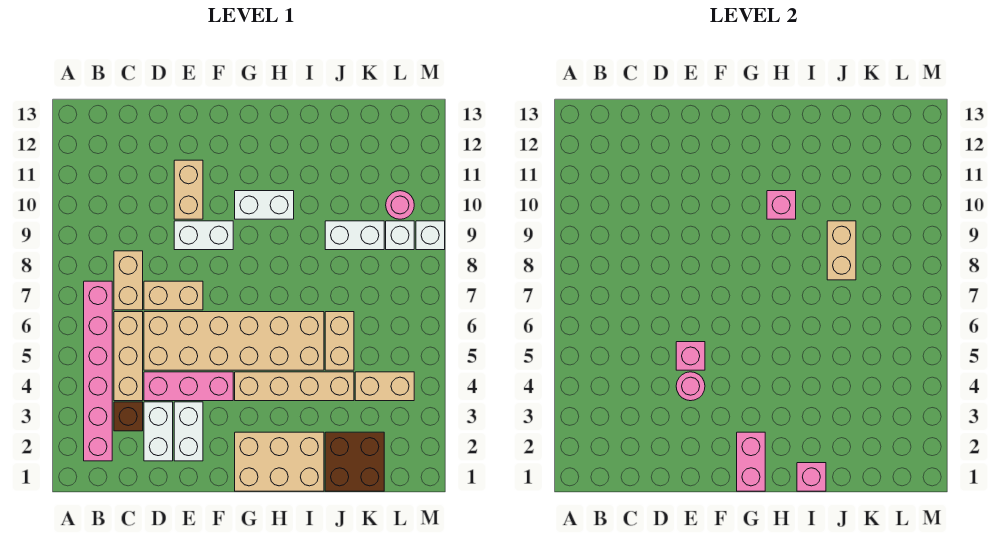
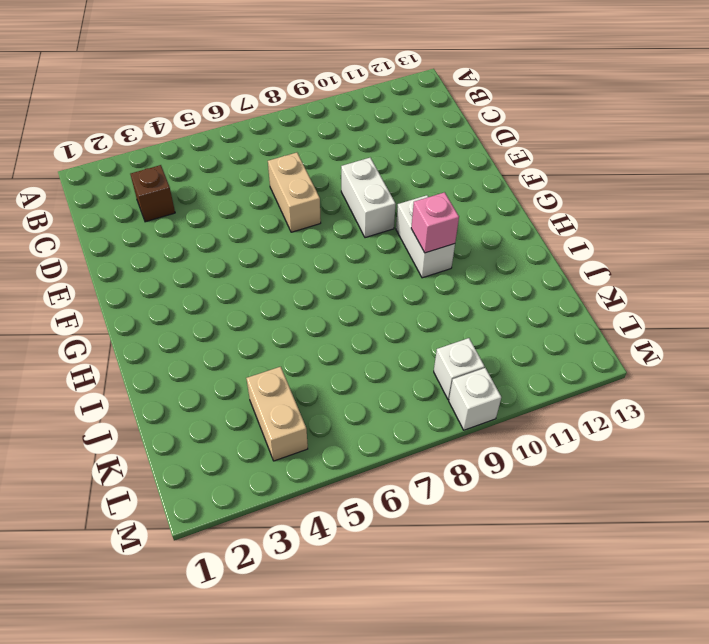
none -> pink 1x6 brick [84,281,112,461]
none -> tan 1x3 brick [114,312,143,401]
none -> tan 1x2 brick [114,251,143,310]

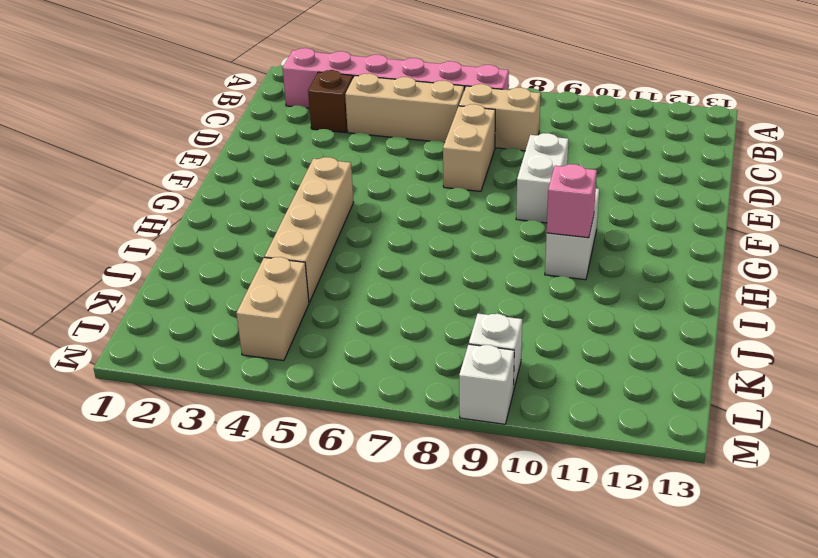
none -> white 1x2 brick [144,402,173,461]
none -> pink 1x3 brick [144,372,233,401]
none -> tan 2x6 brick [144,312,324,370]

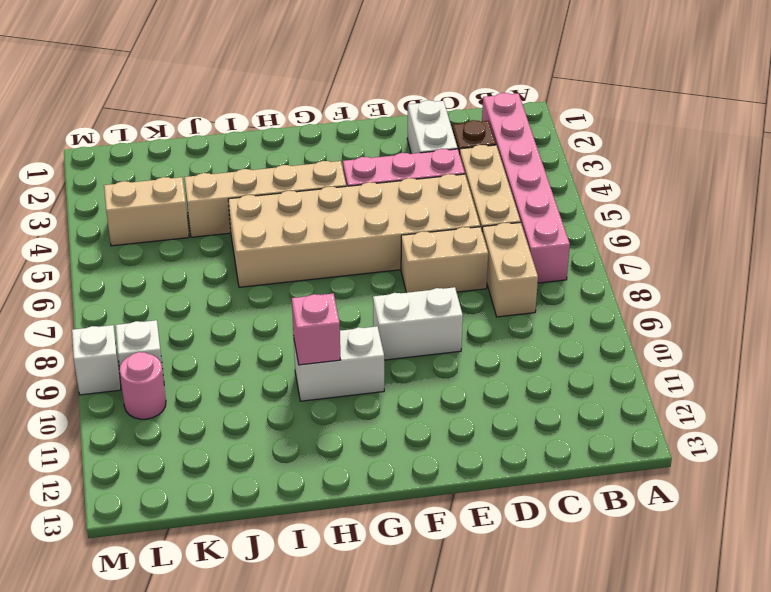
none -> white 1x2 brick [174,402,203,461]
none -> tan 1x2 brick [174,160,203,219]
none -> tan 2x3 brick [235,432,324,491]

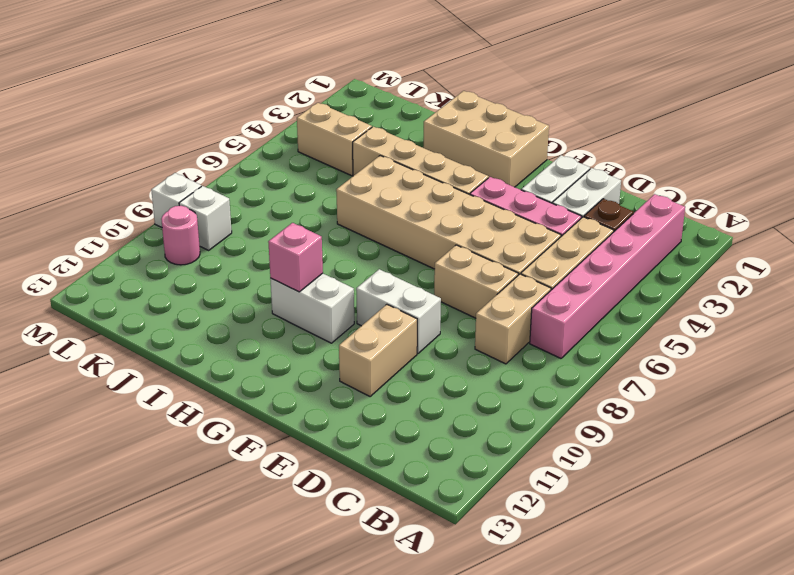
none -> brown 2x2 brick [325,432,384,491]
none -> tan 1x2 brick [325,312,354,370]
none -> white 1x2 brick [325,221,384,250]

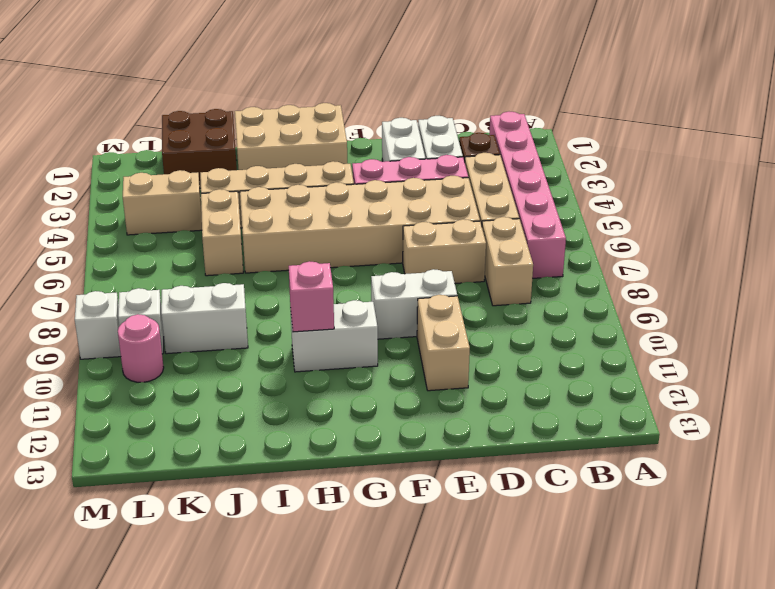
none -> pink 1x1 round brick [676,372,705,401]
none -> pink 1x1 brick [676,342,705,370]
none -> pink 1x2 brick [737,432,765,491]

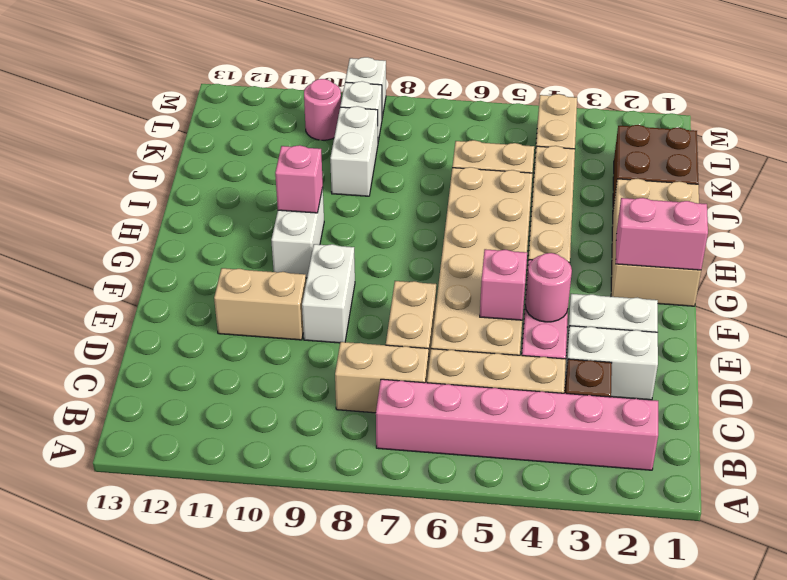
none -> pink 1x1 brick [797,463,826,491]
none -> tan 1x2 brick [827,221,856,280]

